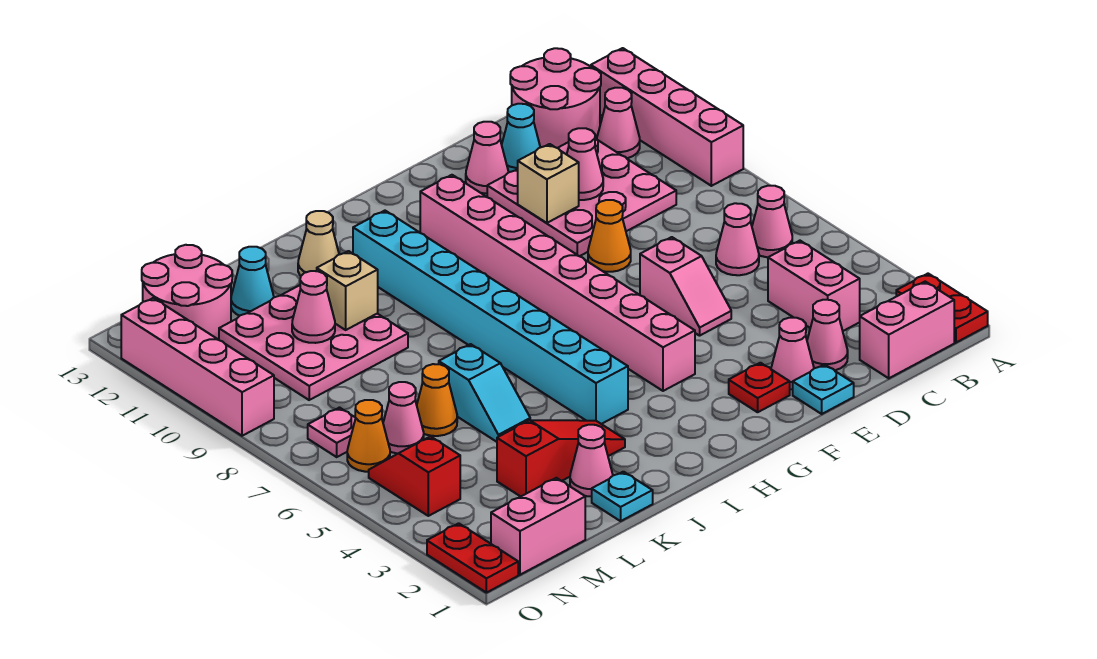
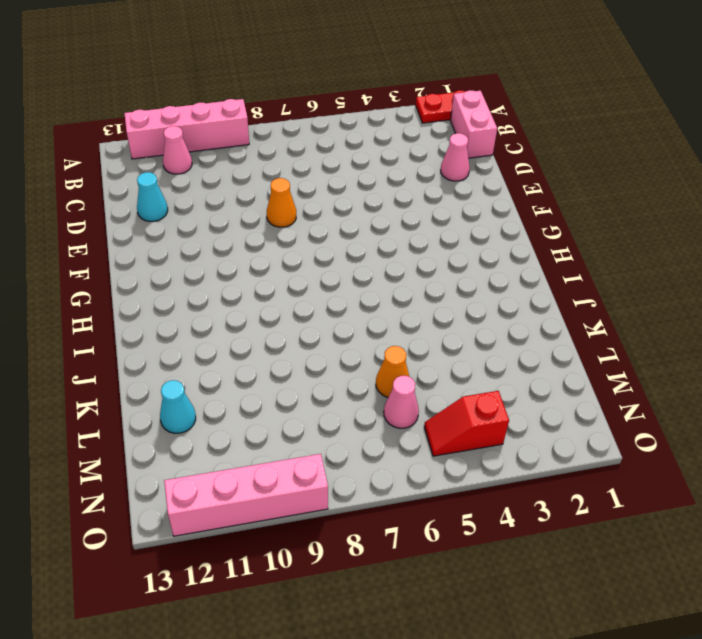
none -> pink 1x1 cone [752,186,792,257]
none -> pink 2x2 round brick [510,48,601,148]
none -> pink 1x2 brick [768,241,860,331]
none -> pink 1x1 cone [716,203,759,275]

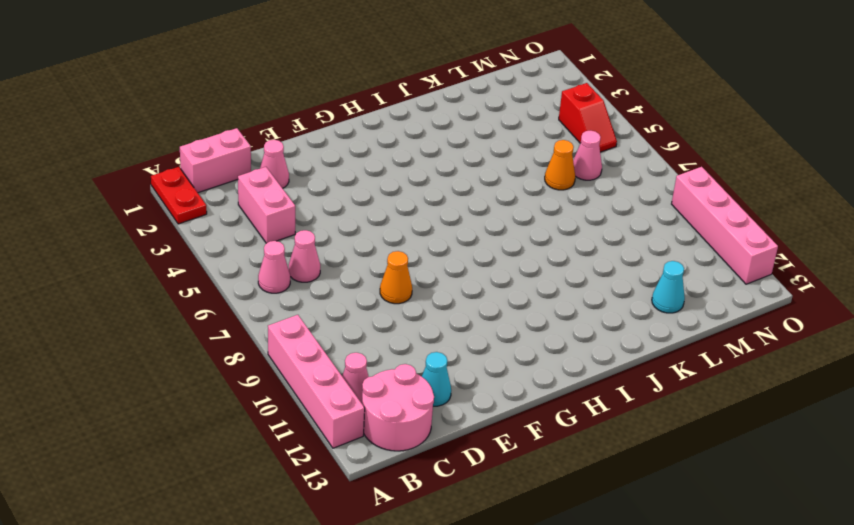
none -> pink 3x3 plate [487,138,676,256]
none -> cyan 1x1 plate [793,364,854,414]
none -> pink 1x1 cone [771,318,814,389]
none -> pink 1x2 slope [640,237,731,336]

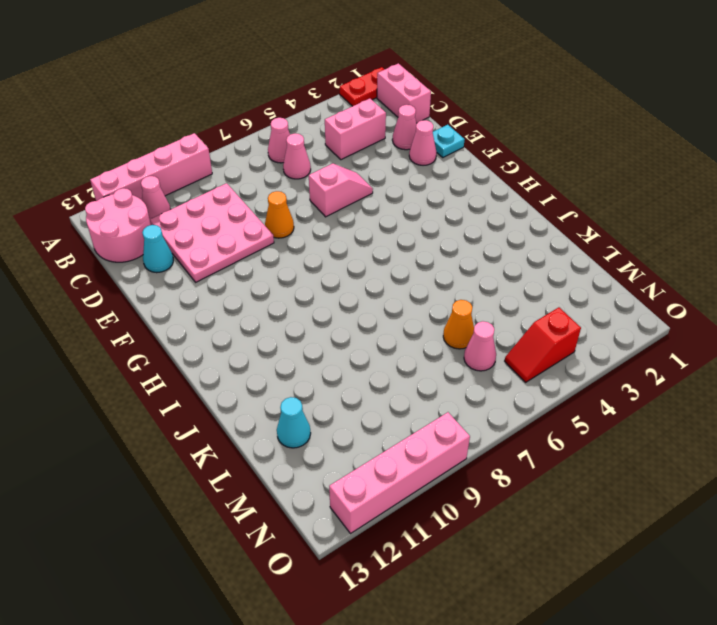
none -> pink 1x1 cone [466,122,509,193]
none -> red 1x1 plate [729,363,790,412]
none -> pink 1x8 brick [420,175,695,391]
none -> cyan 1x8 brick [353,211,628,424]

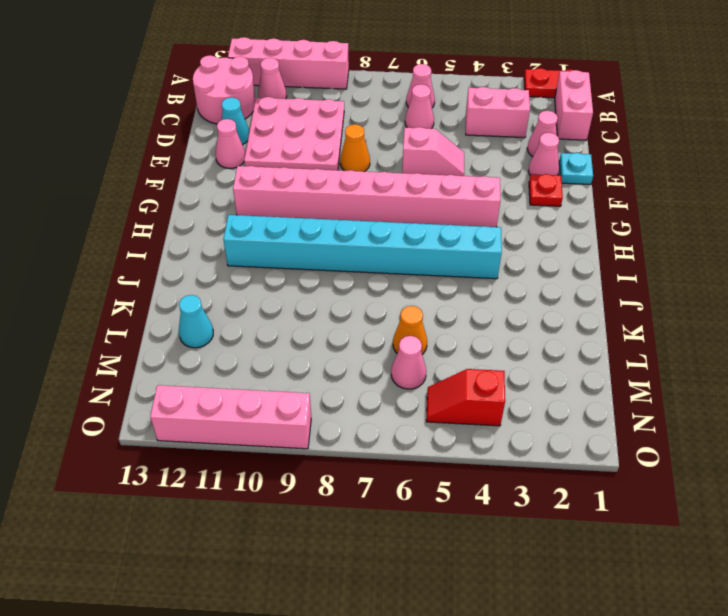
none -> red 1x3 slope [497,420,625,497]
none -> tan 1x1 cone [298,211,339,276]
none -> cyan 1x1 plate [592,472,653,521]
none -> pink 1x1 cone [570,425,613,496]

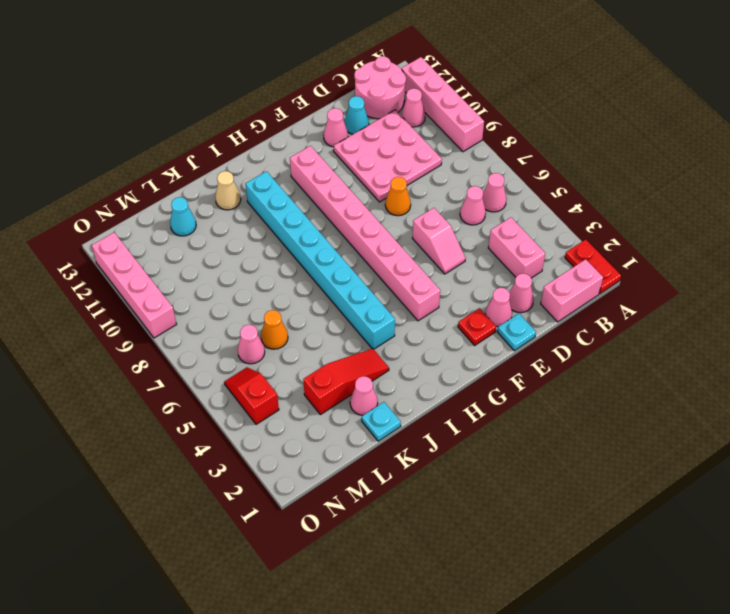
none -> cyan 1x2 slope [439,344,530,442]
none -> pink 3x3 plate [219,285,408,400]
none -> pink 1x2 brick [491,478,585,575]
none -> pink 2x2 round brick [142,245,232,340]

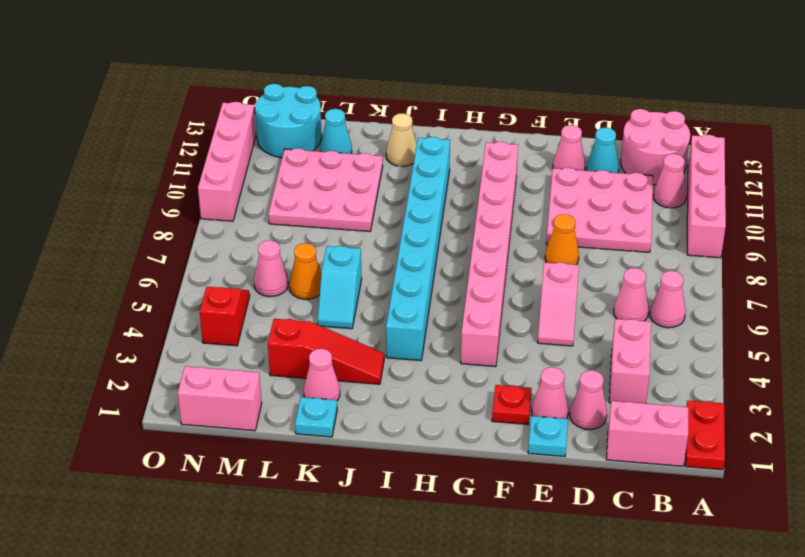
cyan 2x2 round brick [255,84,322,158] -> pink 2x2 round brick [142,245,232,340]
none -> orange 1x1 cone [347,400,390,472]
none -> pink 1x1 plate [308,408,356,457]
none -> red 1x2 plate [427,523,518,593]
none -> pink 1x1 cone [567,128,603,200]

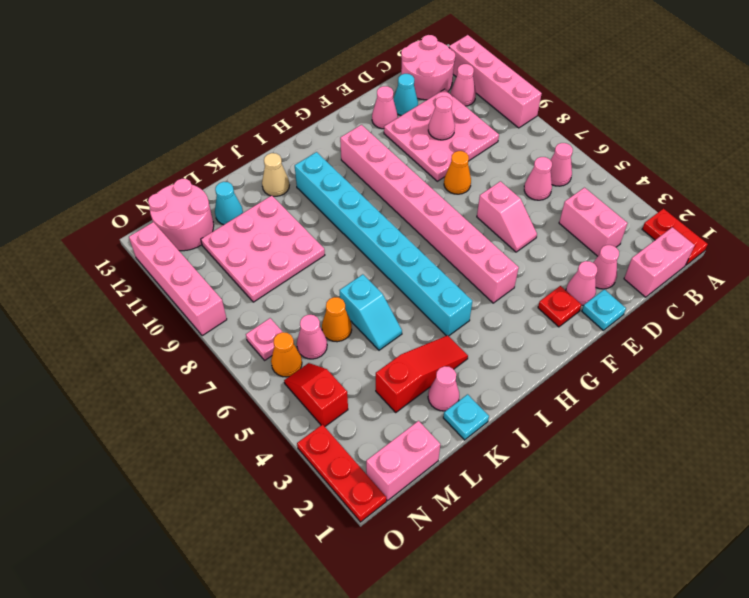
red 1x3 plate [297,425,386,522] -> red 1x2 plate [427,523,518,593]
none -> tan 1x1 brick [518,144,579,223]
none -> tan 1x1 brick [317,251,378,330]
none -> pink 1x1 cone [292,271,335,343]

